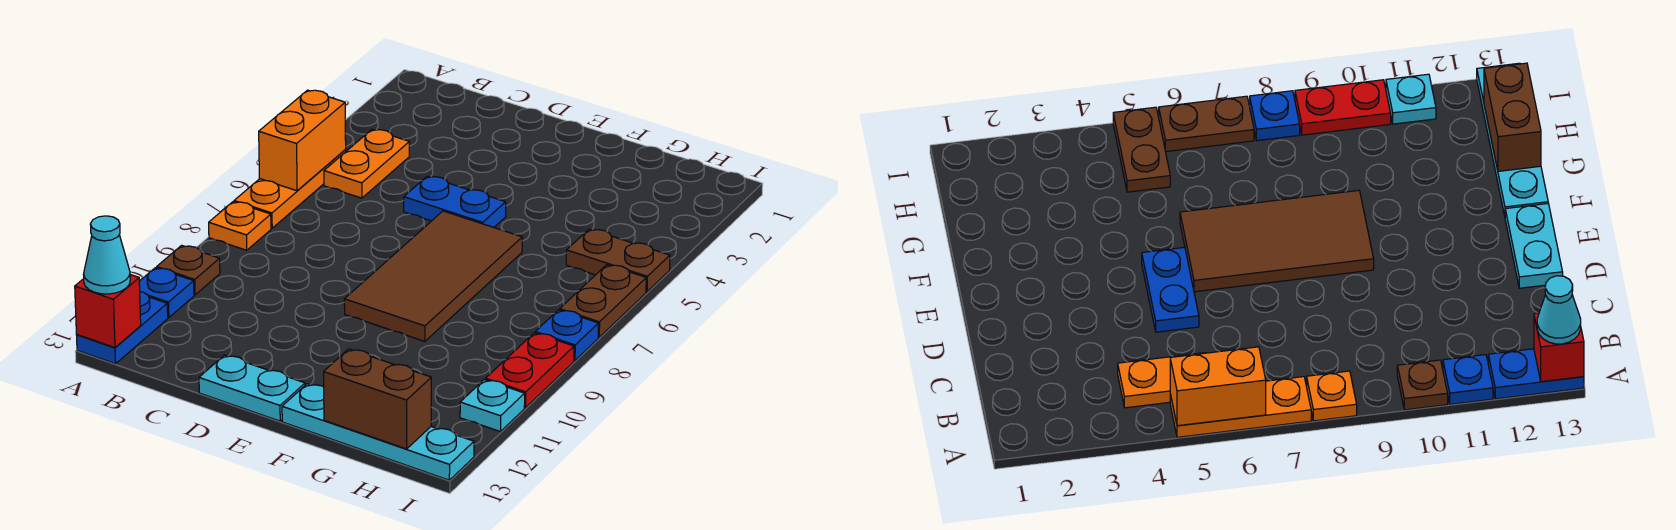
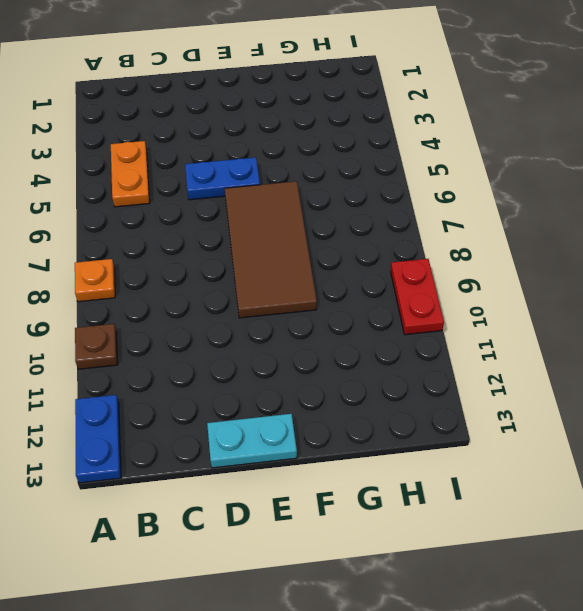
none -> orange 1x3 plate [234,150,346,228]
none -> blue 1x1 plate [139,268,194,318]
none -> cyan 1x4 plate [282,384,474,480]

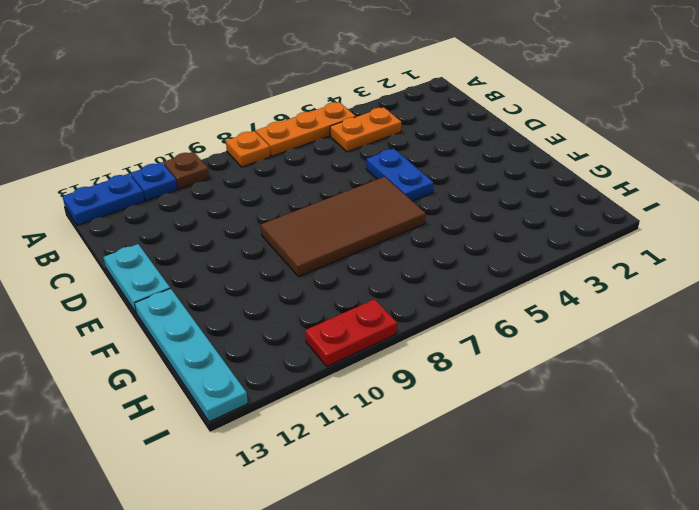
none -> brown 1x2 plate [566,229,670,292]
none -> brown 1x2 plate [560,265,646,337]
none -> blue 1x1 plate [535,310,598,361]

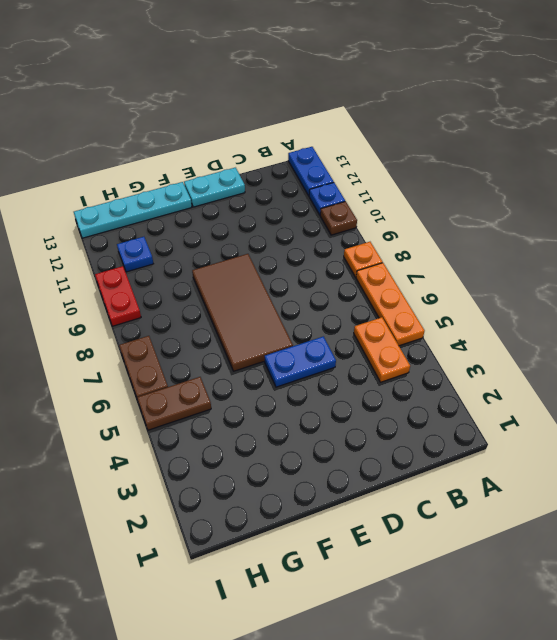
blue 1x1 plate [117,237,153,272] -> blue 1x1 plate moved to [535,310,598,361]
none -> cyan 1x1 plate [460,380,525,432]
none -> orange 1x2 brick [259,90,346,191]
none -> red 1x1 brick [75,275,141,348]

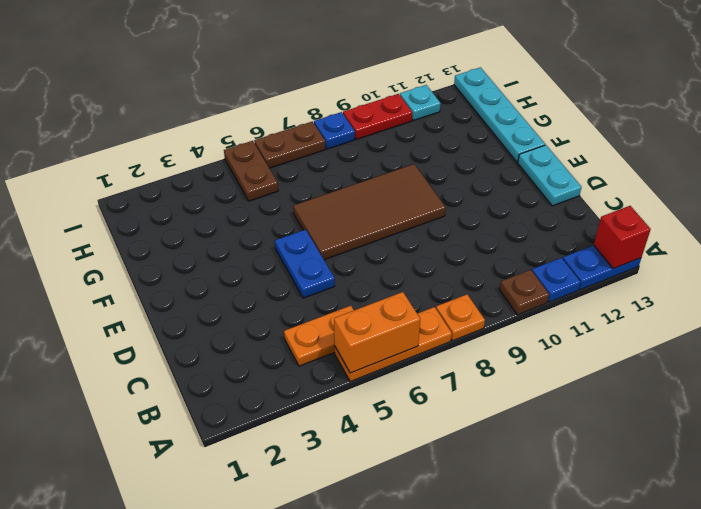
none -> brown 1x2 brick [324,349,431,449]
none -> cyan 1x1 cone [83,216,130,294]

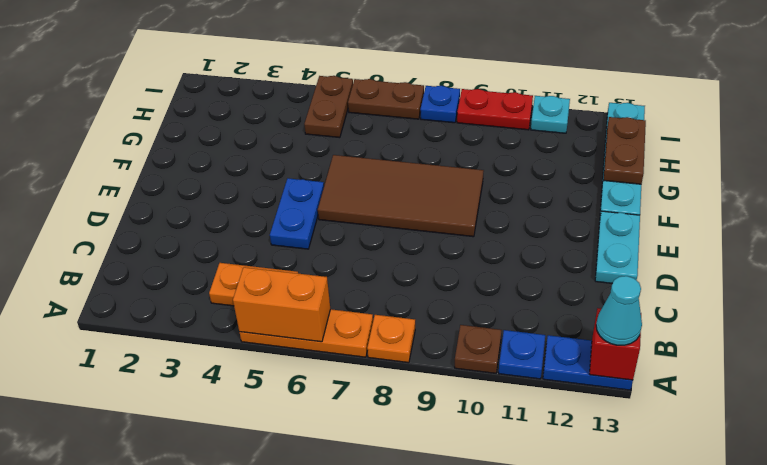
brown 1x2 plate [603,117,646,184] -> brown 1x2 brick [324,349,431,449]

